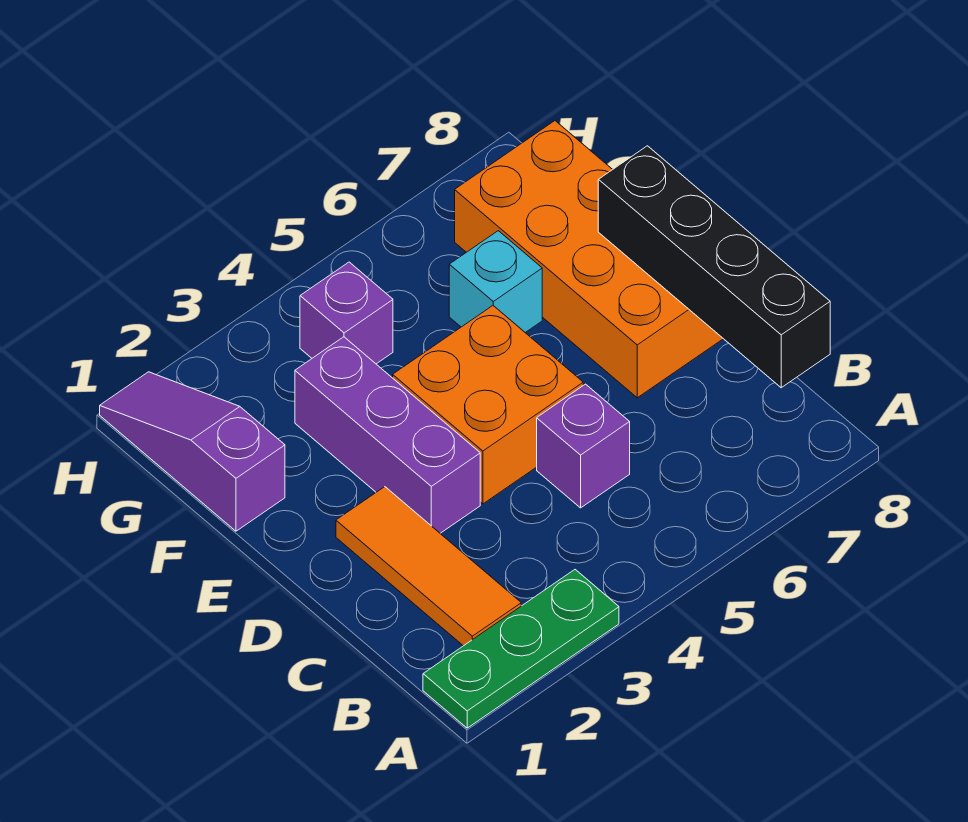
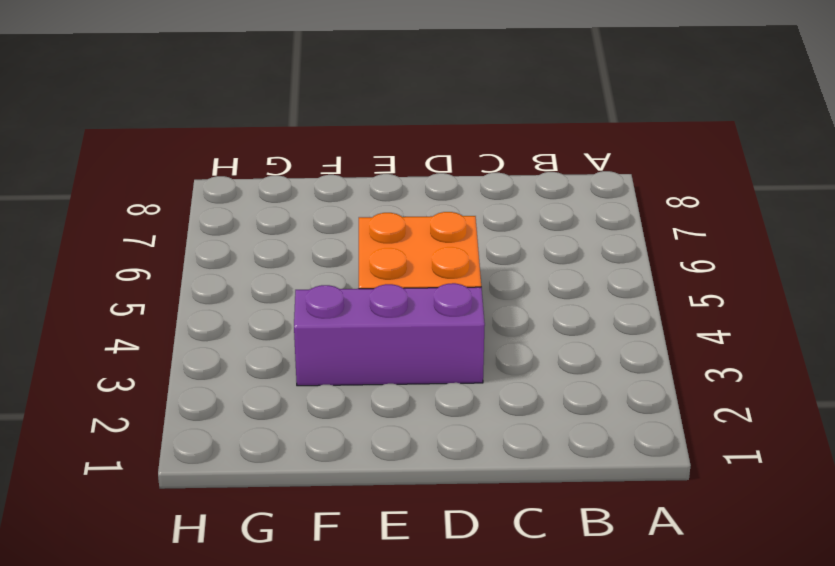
none -> green 1x3 plate [423,570,619,728]
none -> orange 1x3 tile [336,487,521,646]

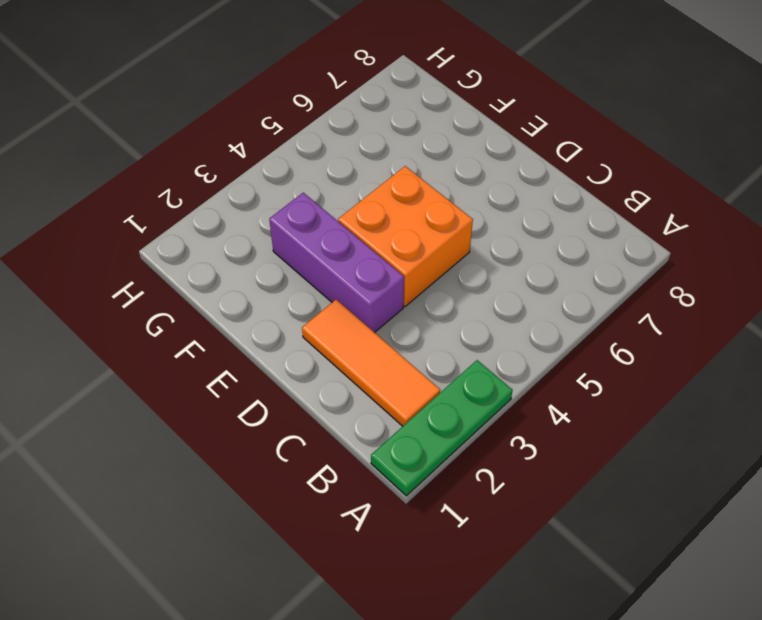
none -> purple 1x1 brick [537,384,630,508]
none -> orange 2x4 brick [455,121,723,398]

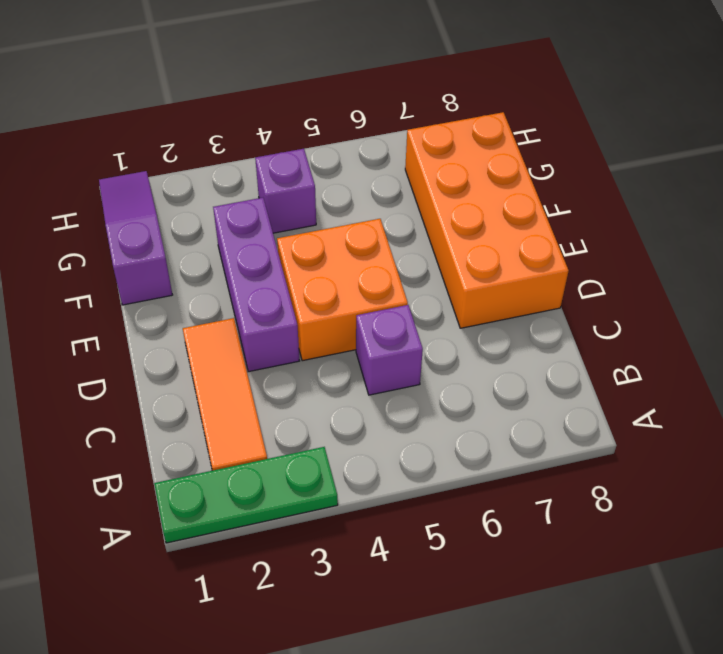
none -> cyan 1x1 brick [449,231,542,333]
none -> black 1x4 brick [598,146,830,388]

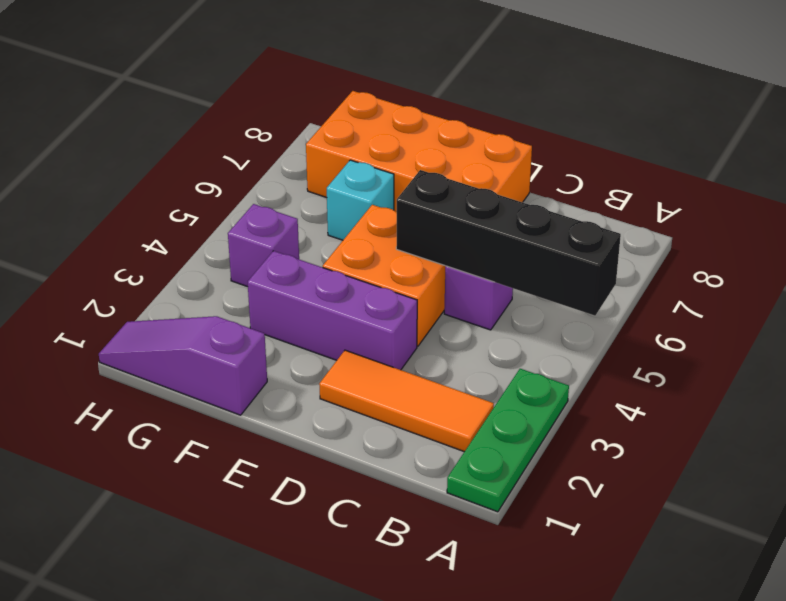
black 1x4 brick [396,170,621,316] -> black 1x4 brick moved to [598,146,830,388]

